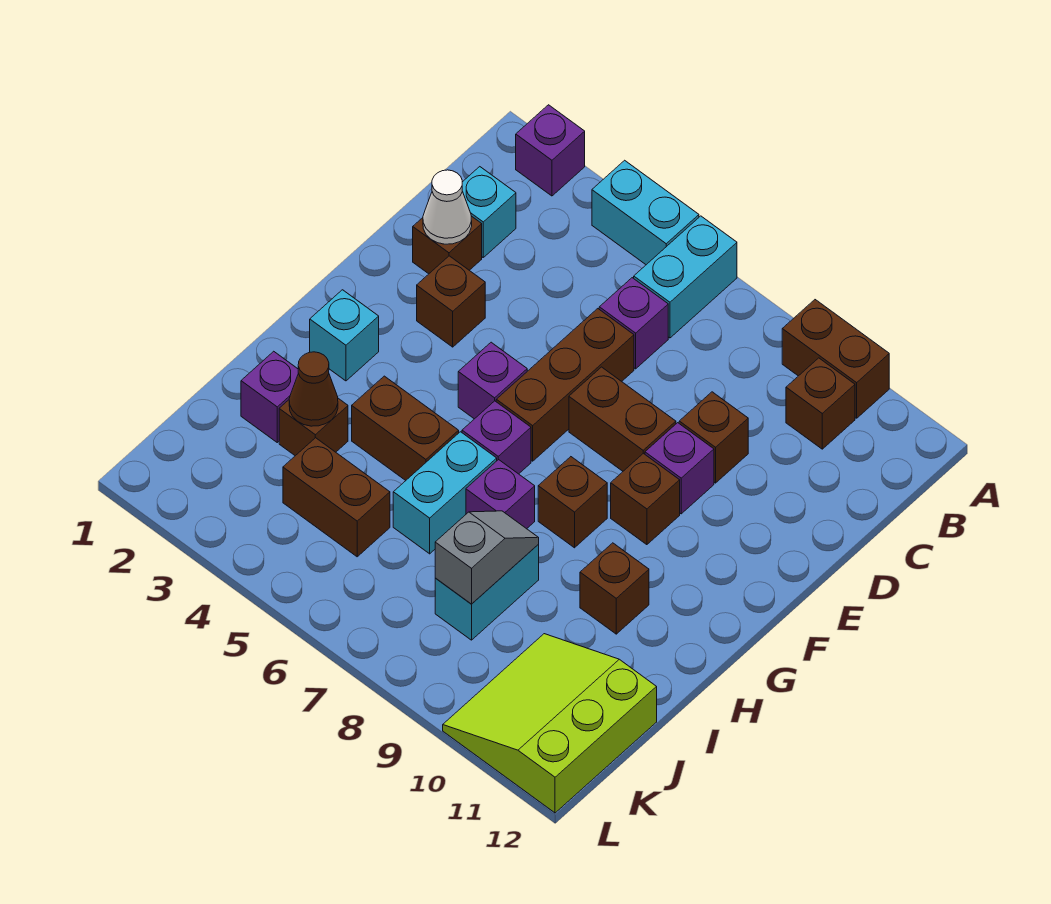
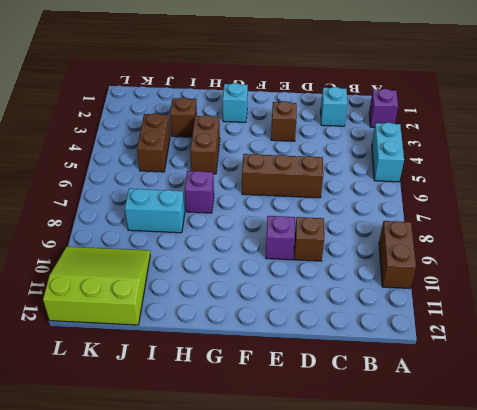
none -> cyan 1x2 brick [634,216,737,338]
none -> brown 1x1 brick [786,358,855,449]
none -> purple 1x1 brick [599,278,668,369]
none -> brown 1x1 brick [413,216,482,274]

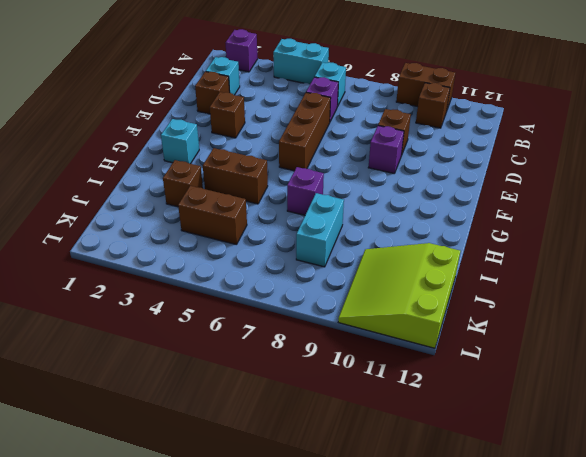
cyan 1x1 brick [315,62,346,106] -> cyan 1x2 brick [634,216,737,338]
none -> brown 1x2 brick [569,367,676,471]
none -> purple 1x1 brick [458,342,527,419]
none -> brown 1x1 brick [611,453,680,545]
none -> purple 1x1 brick [462,401,531,474]

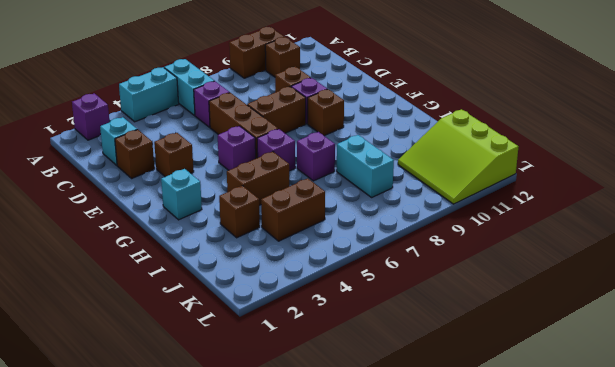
none -> brown 1x1 brick [538,457,607,548]
none -> cyan 1x2 brick [393,432,497,554]
none -> brown 1x1 brick [580,543,649,634]
none -> purple 1x1 brick [241,351,298,442]

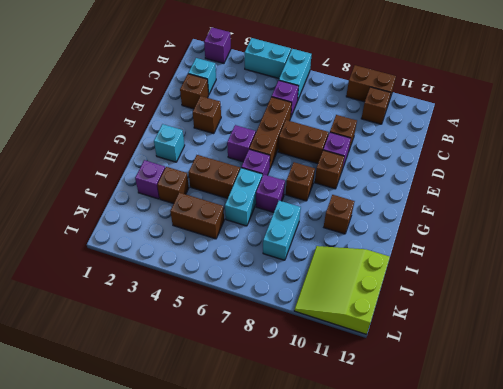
none -> white 1x1 cone [423,170,472,244]
none -> brown 1x1 cone [289,352,338,426]
none -> grey 1x2 slope [435,511,539,604]

